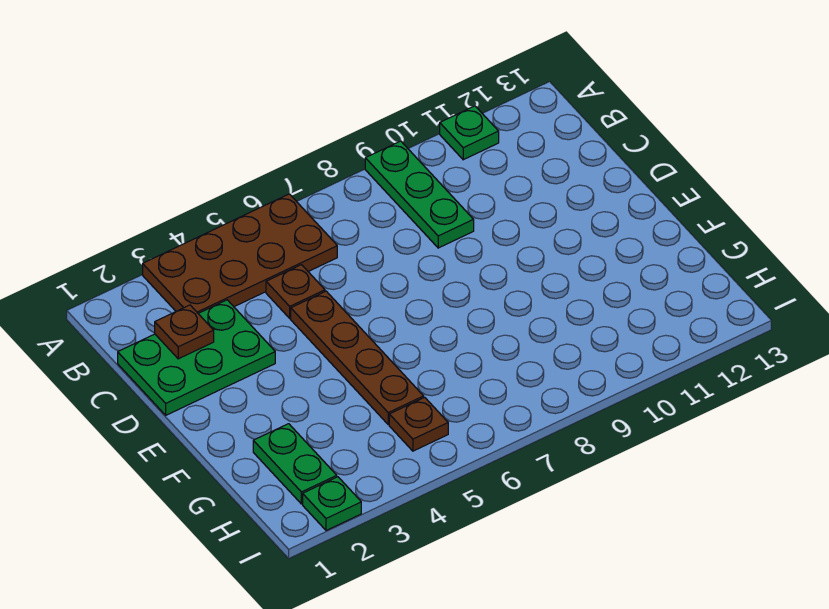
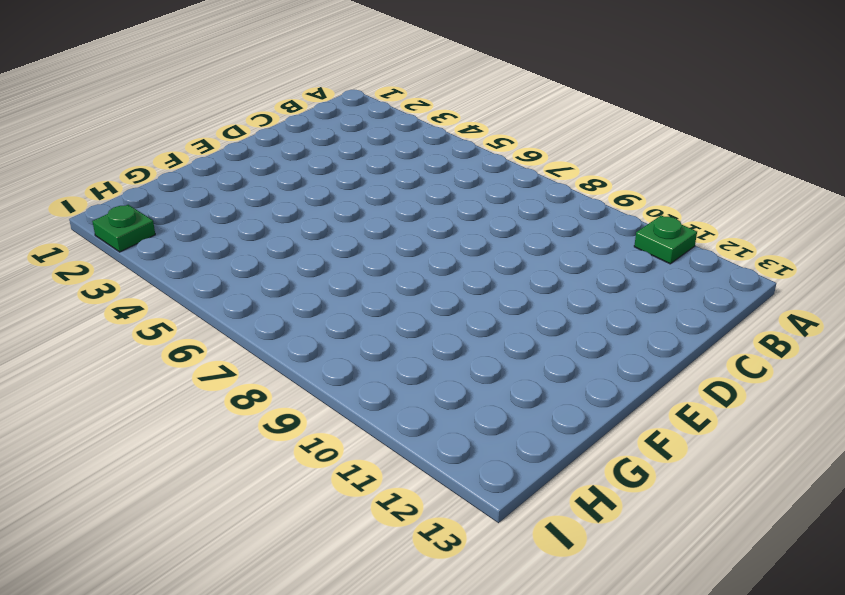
none -> brown 2x4 plate [143,194,337,313]
none -> green 1x3 plate [365,141,474,248]

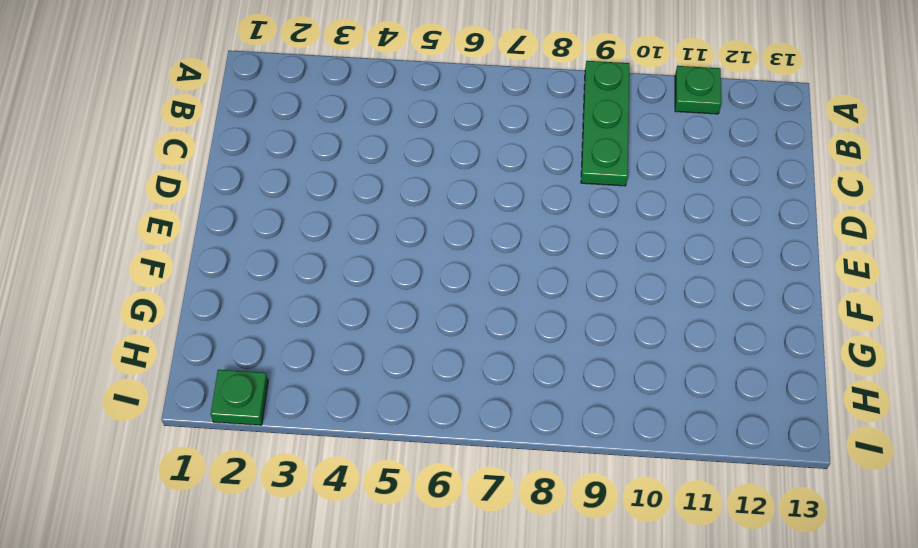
none -> brown 2x4 plate [143,194,337,313]
none -> green 2x3 plate [118,300,275,415]

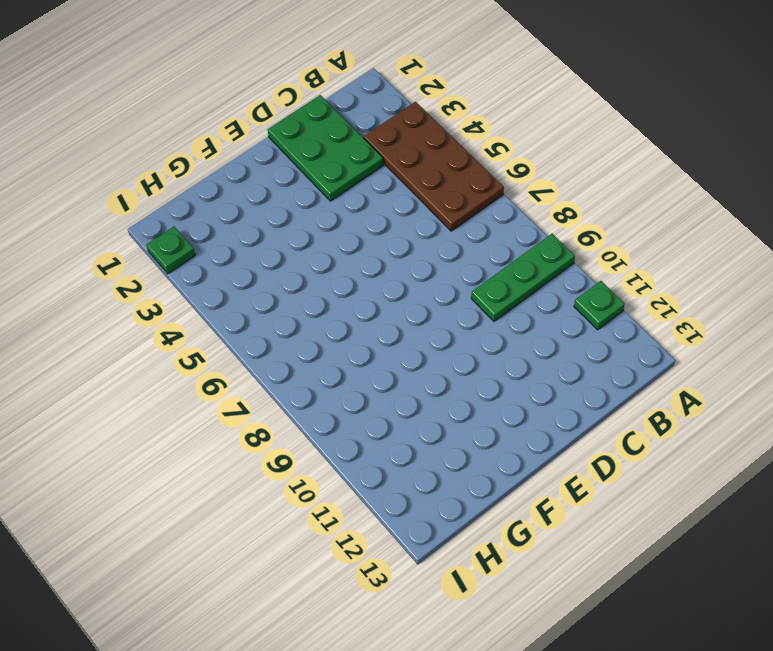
none -> brown 1x1 plate [266,265,325,318]
none -> brown 1x4 plate [291,291,424,425]

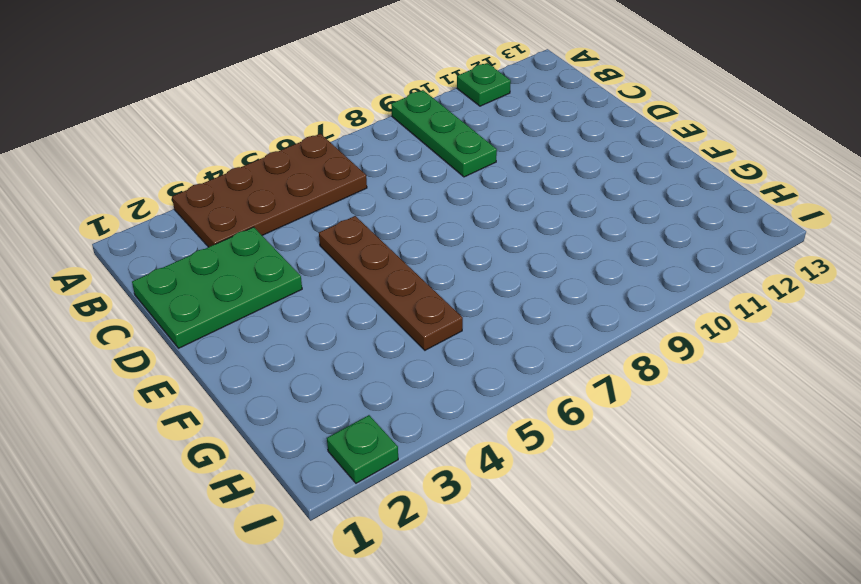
none -> brown 1x1 plate [266,265,325,318]
none -> green 1x2 plate [253,424,337,504]

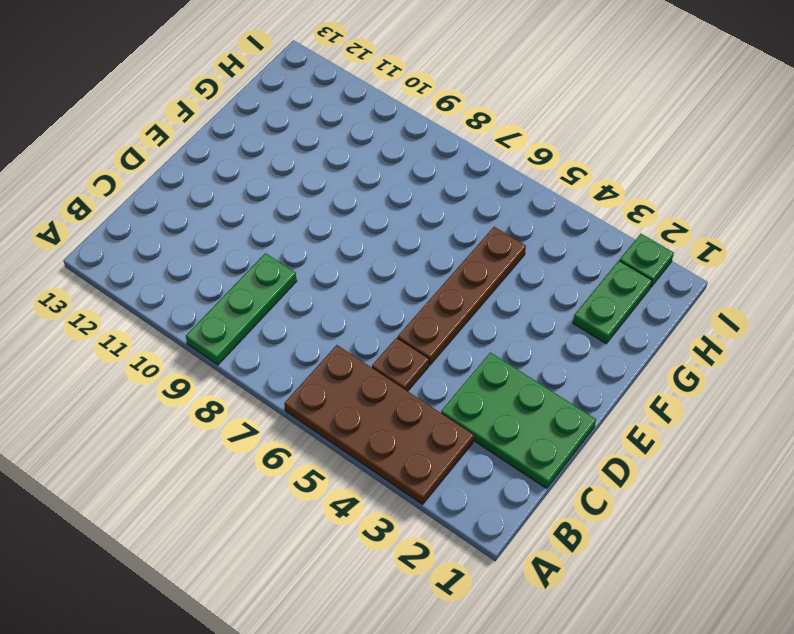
none -> green 1x1 plate [440,106,499,160]
none -> brown 1x1 plate [389,397,448,451]

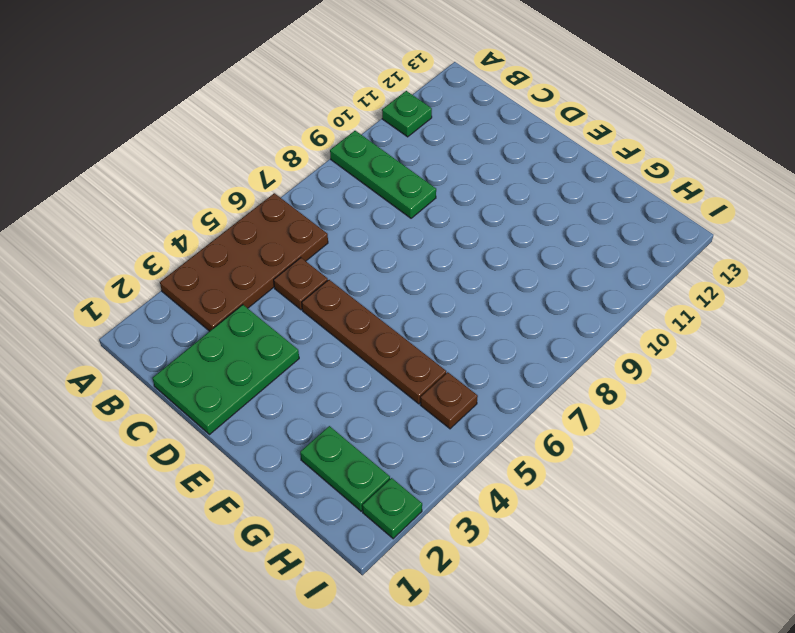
none -> brown 1x1 plate [155,305,214,359]

